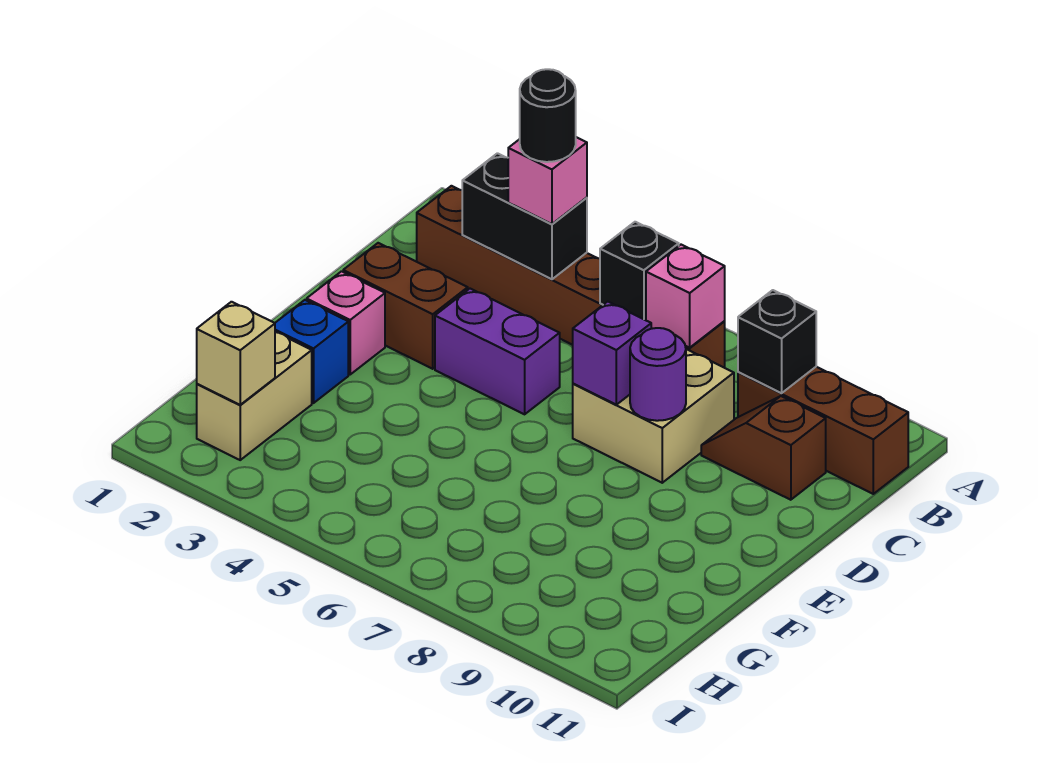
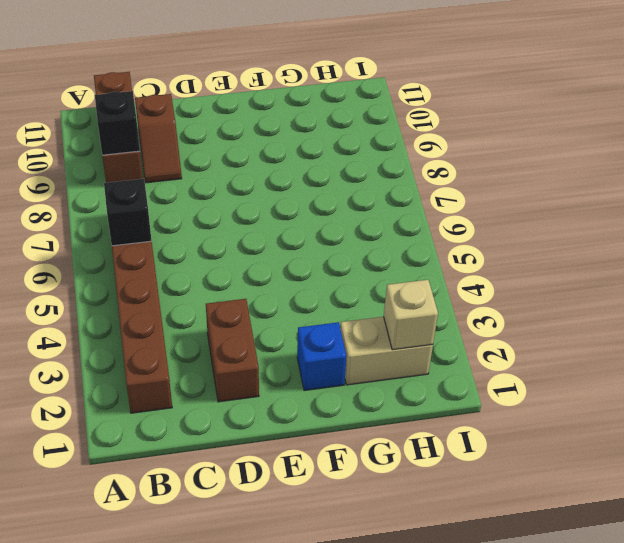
none -> tan 2x2 brick [573,349,734,483]
none -> purple 1x2 brick [435,289,560,414]
none -> pink 1x1 brick [307,271,385,374]

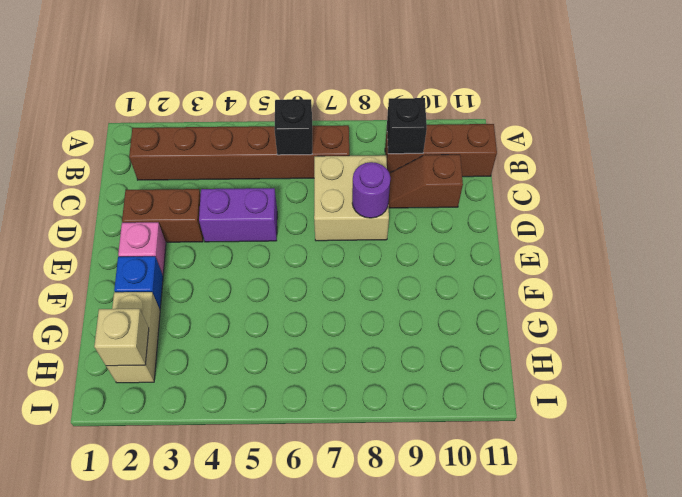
none -> black 1x2 brick [462,153,587,279]
none -> pink 1x1 brick [646,245,725,348]
none -> purple 1x1 brick [573,302,651,405]

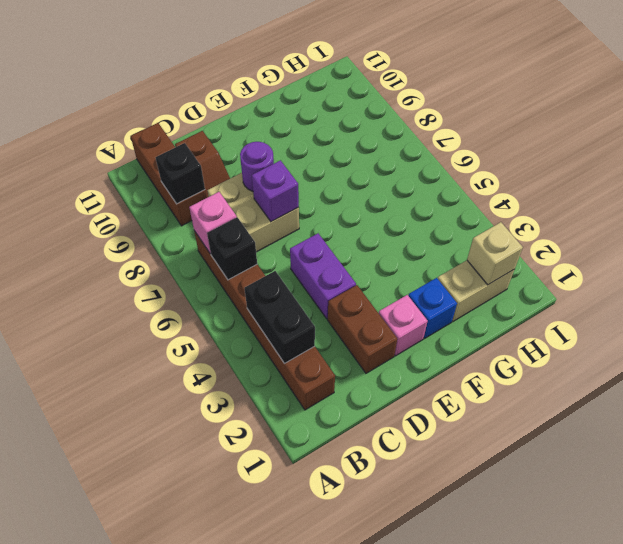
none -> pink 1x1 brick [508,137,587,224]
none -> black 1x1 round brick [520,69,576,162]

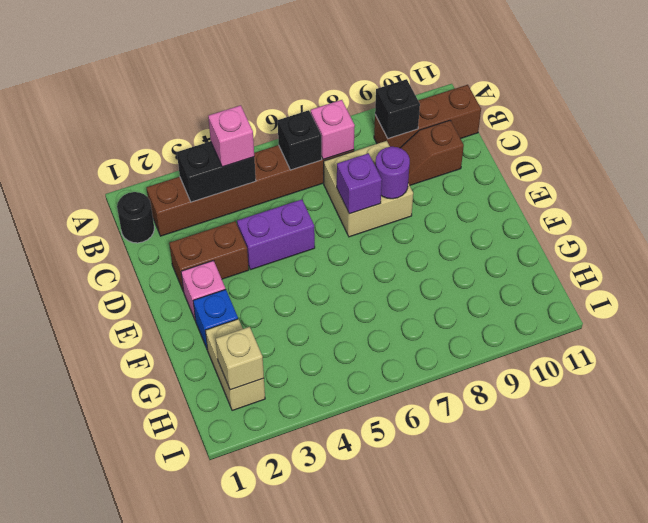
black 1x1 round brick [117,192,154,243] -> black 1x1 round brick moved to [520,69,576,162]

